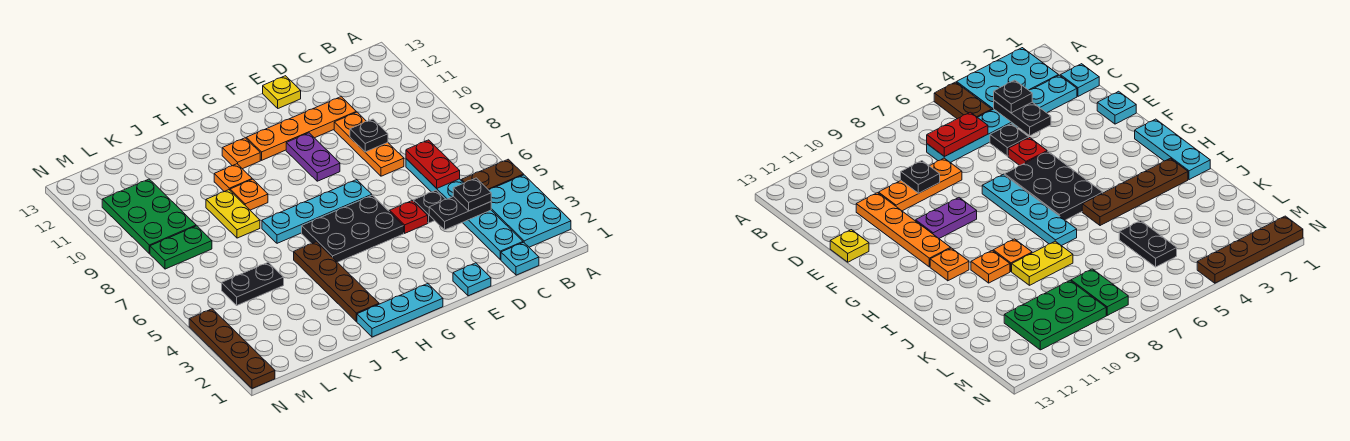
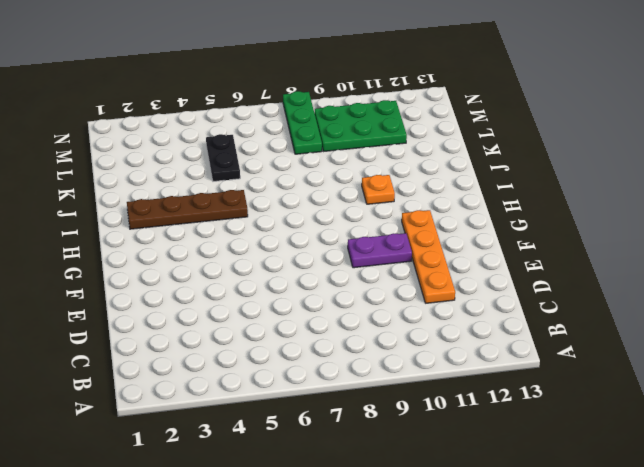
green 1x3 plate [283,91,322,154] -> green 1x2 plate [150,226,212,269]
none -> cyan 2x3 plate [489,175,571,247]
none -> brown 1x2 plate [462,159,524,190]
none -> cyan 1x1 plate [501,242,539,275]

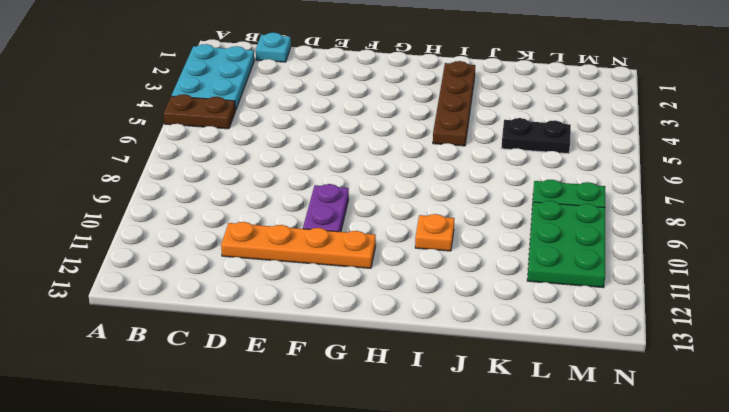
none -> cyan 1x6 plate [406,159,523,260]
none -> black 1x1 plate [414,190,446,223]
none -> orange 1x3 plate [334,112,404,176]

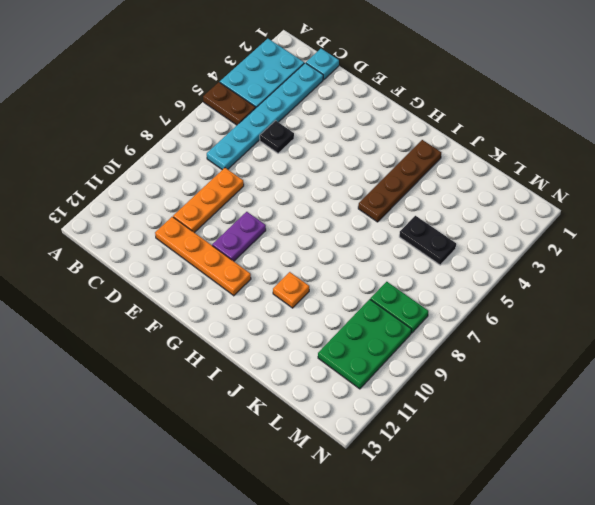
none -> cyan 1x1 plate [453,263,491,296]
none -> red 1x1 plate [390,201,428,233]
none -> yellow 1x1 plate [263,76,301,108]

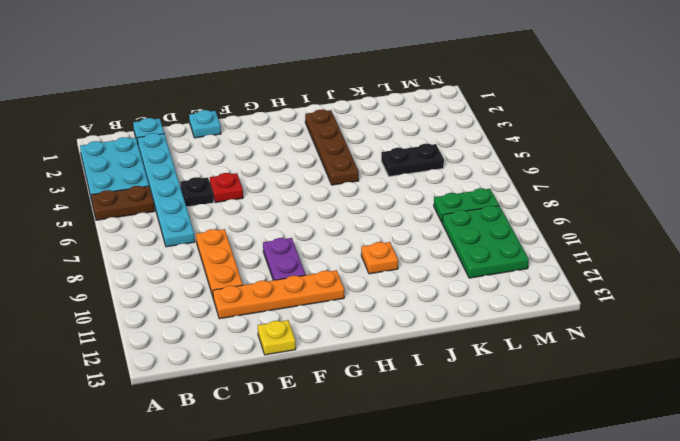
none -> black 2x3 plate [302,195,404,262]
none -> cyan 1x4 plate [262,180,372,243]
none -> cyan 1x3 plate [357,284,443,337]

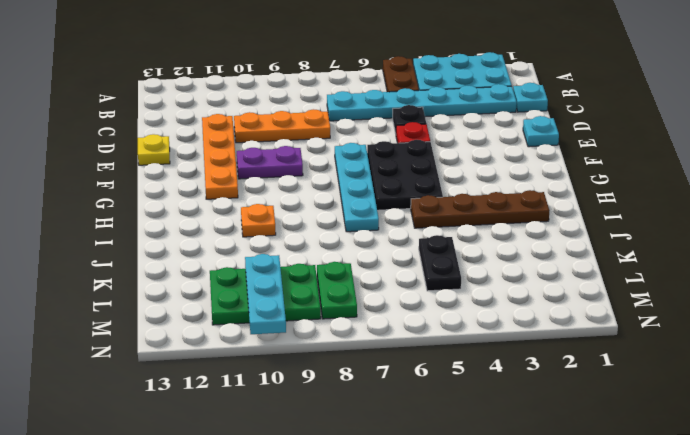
cyan 1x3 plate [245,254,286,334] -> cyan 1x3 plate moved to [357,284,443,337]
none -> orange 1x1 plate [222,138,260,169]
none -> orange 1x1 plate [230,179,268,210]
none -> yellow 1x2 plate [206,190,260,238]

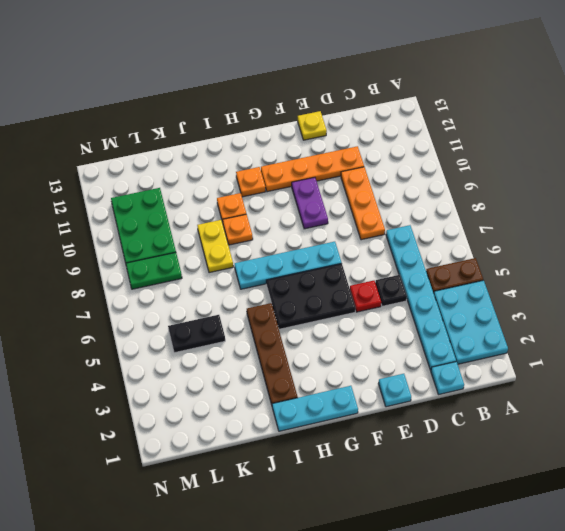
none -> brown 1x4 plate [189,309,275,389]
none -> black 1x2 plate [429,196,491,230]
none -> red 1x2 plate [406,140,460,188]

